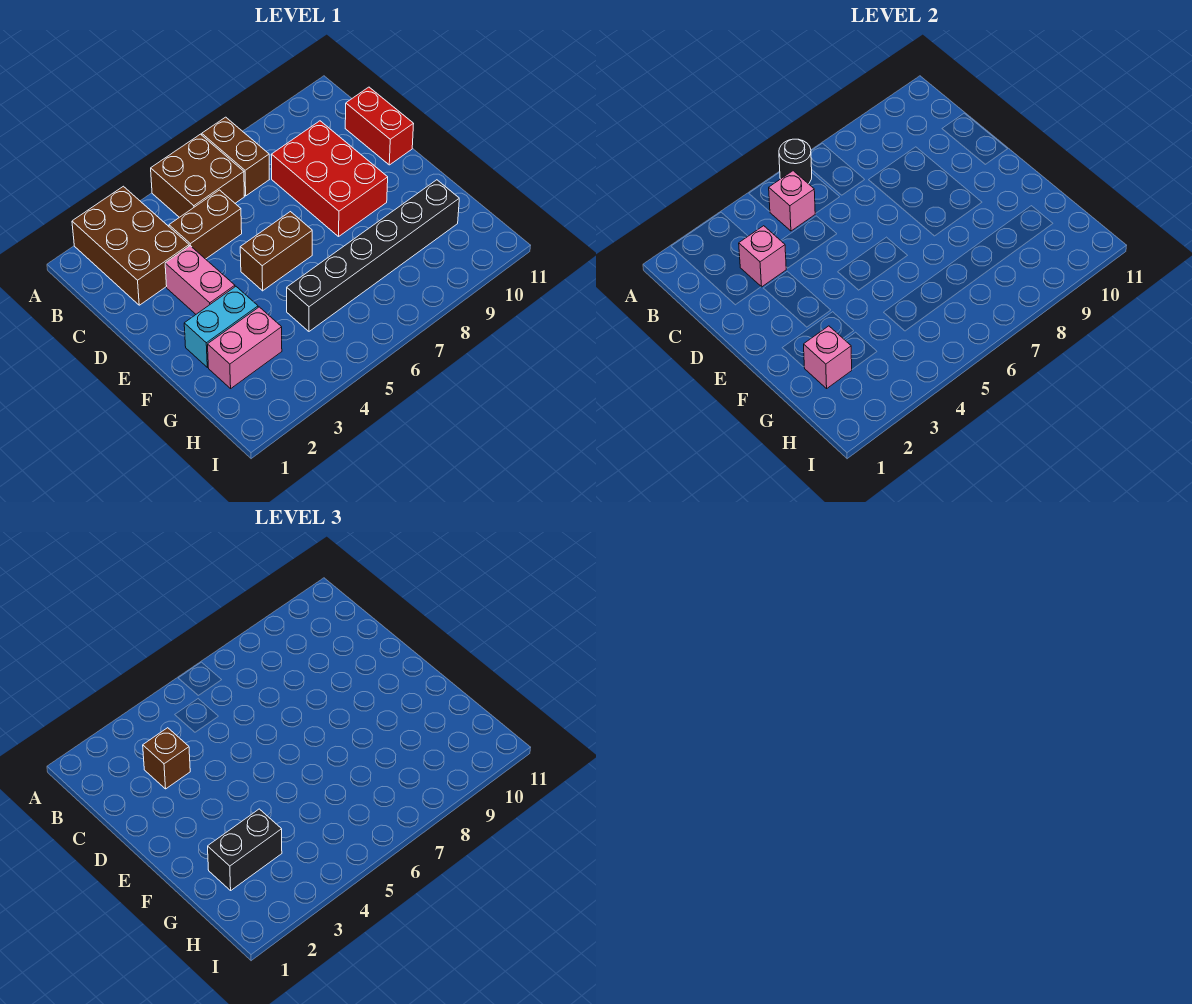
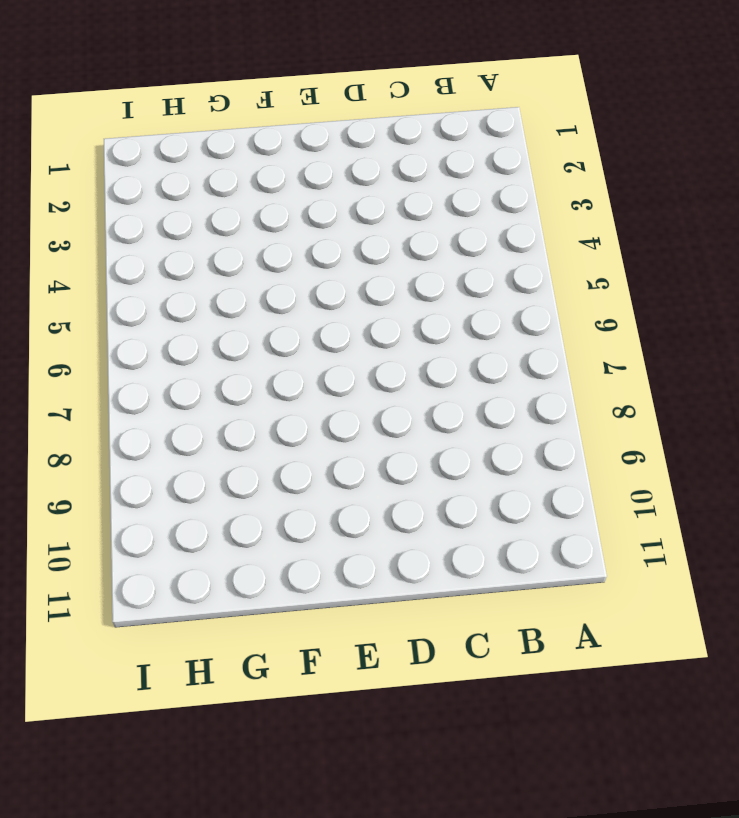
none -> brown 2x3 brick [72,186,189,305]
none -> brown 2x2 brick [151,134,244,217]
none -> brown 1x2 brick [202,117,269,196]

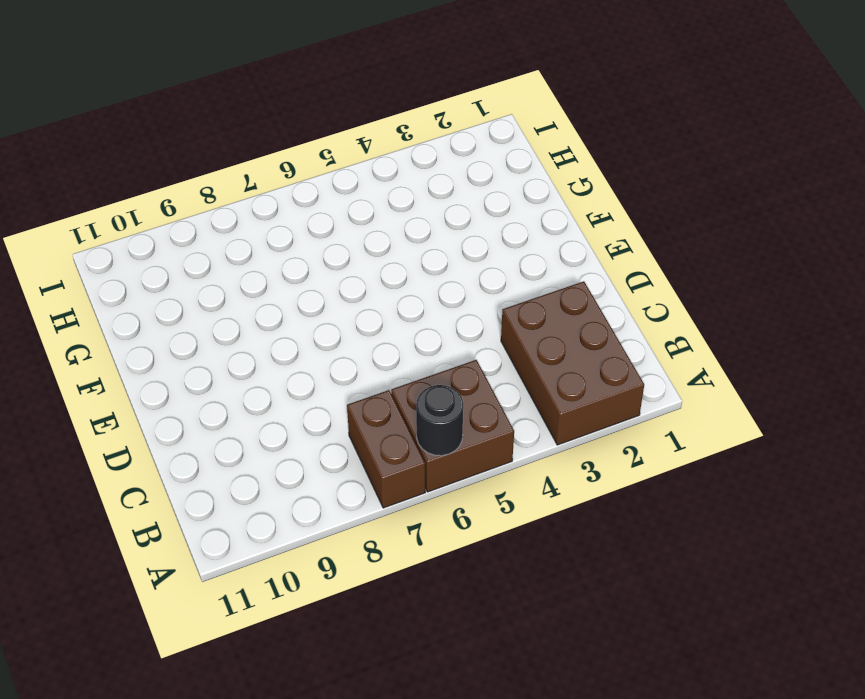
none -> brown 1x2 brick [169,190,242,259]
none -> red 2x3 brick [271,121,388,236]
none -> red 1x2 brick [345,87,413,165]

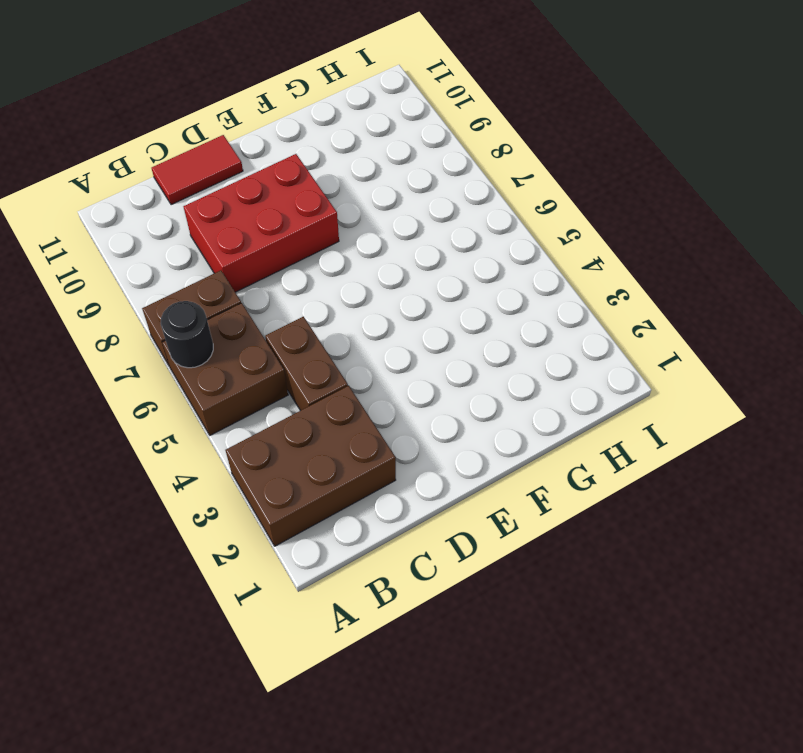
red 1x2 tile [152,135,243,205] -> red 1x2 brick [345,87,413,165]
none -> pink 1x2 brick [165,246,235,314]
none -> brown 1x2 brick [240,212,312,291]
none -> cyan 1x2 brick [184,287,258,367]

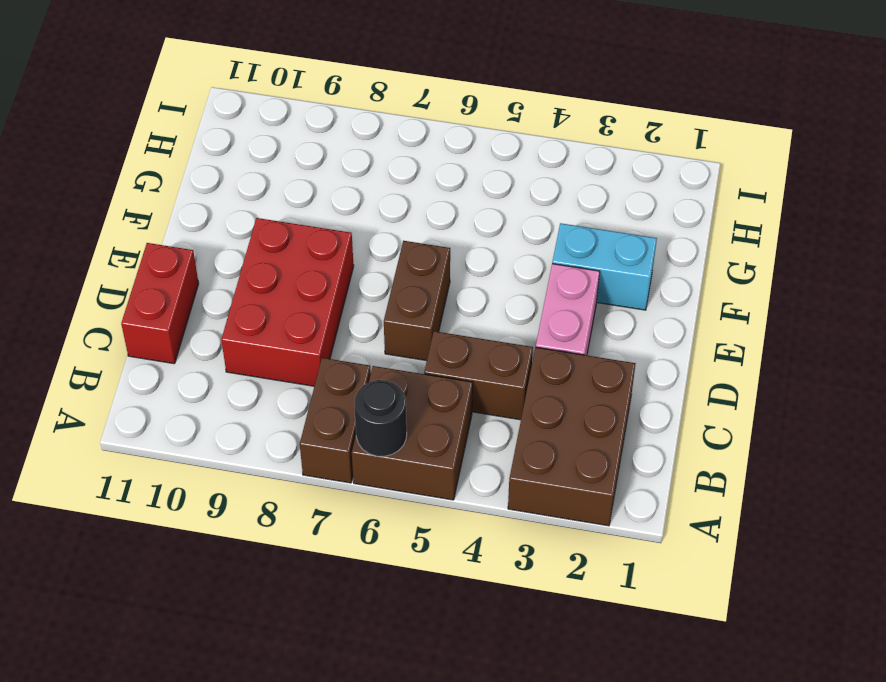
brown 1x2 brick [384,241,450,361] -> brown 1x2 brick turned to [240,212,312,291]
none -> pink 1x2 brick [208,307,282,388]
none -> black 1x6 brick [287,180,459,331]
none -> pink 1x1 brick [769,171,815,231]

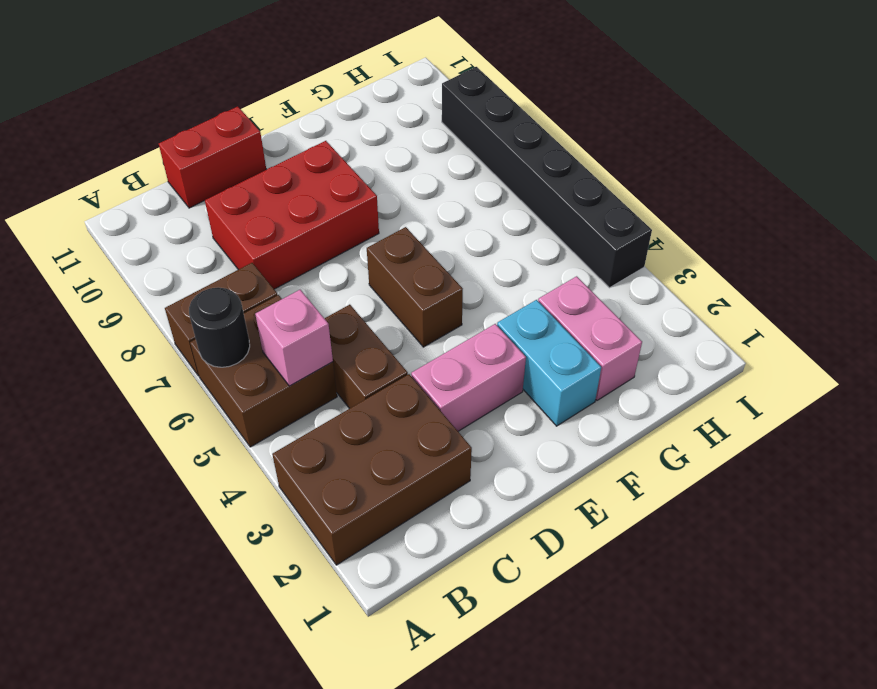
black 1x6 brick [442,67,652,288] -> black 1x6 brick moved to [287,180,459,331]
none -> pink 1x1 brick [739,226,786,287]
none -> pink 1x1 brick [804,326,852,388]
none -> brown 1x1 brick [143,728,190,789]

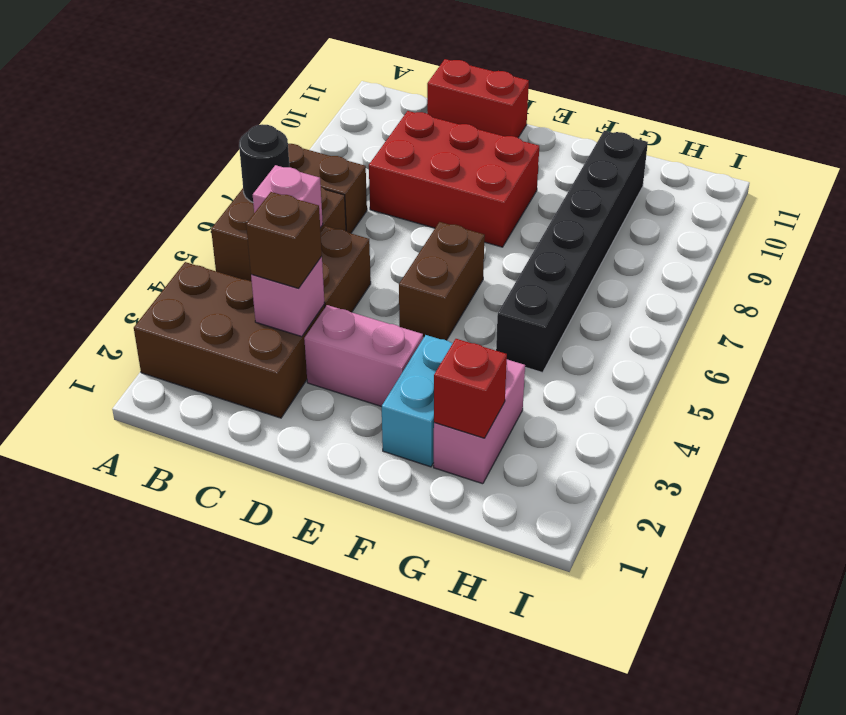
red 1x1 brick [434,339,507,438] -> pink 1x1 brick [804,326,852,388]
none -> black 1x2 brick [208,809,282,890]

